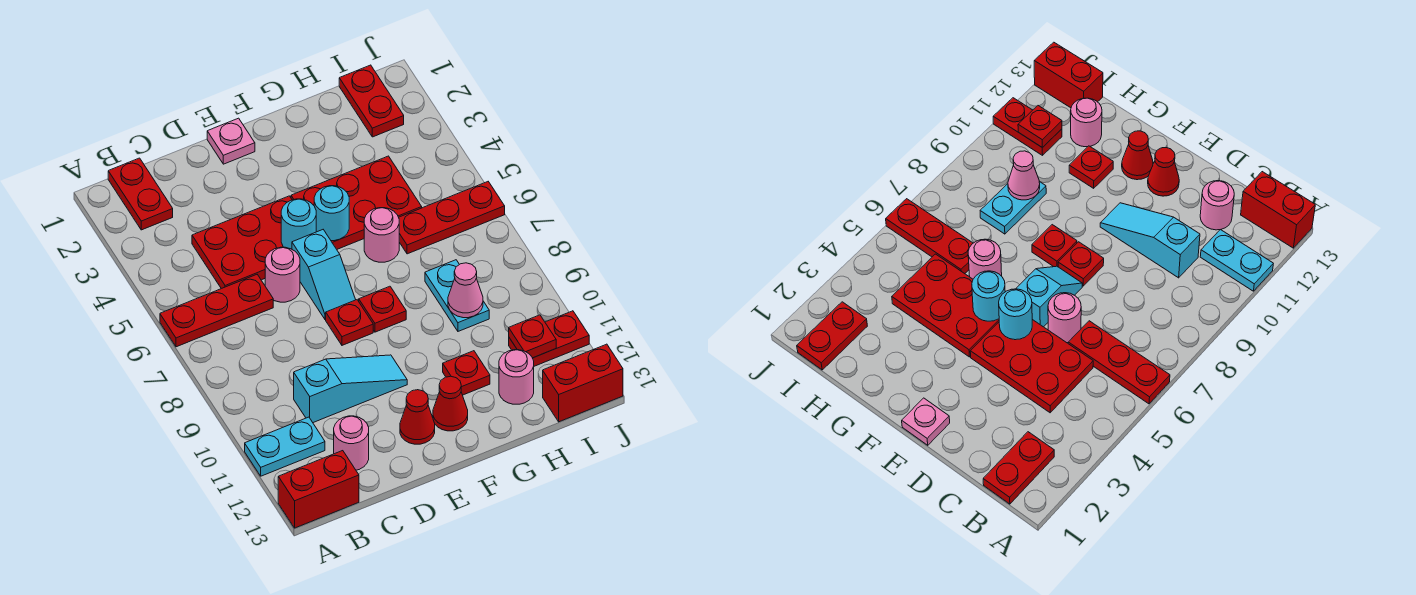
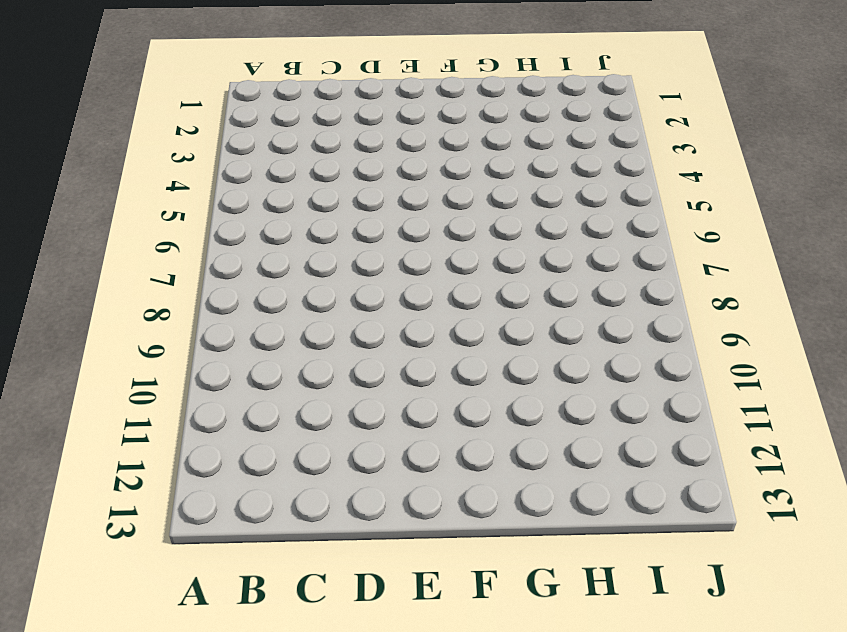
none -> red 1x3 plate [160,275,273,347]
none -> cyan 1x2 plate [245,417,325,476]
none -> red 1x2 brick [278,451,359,528]

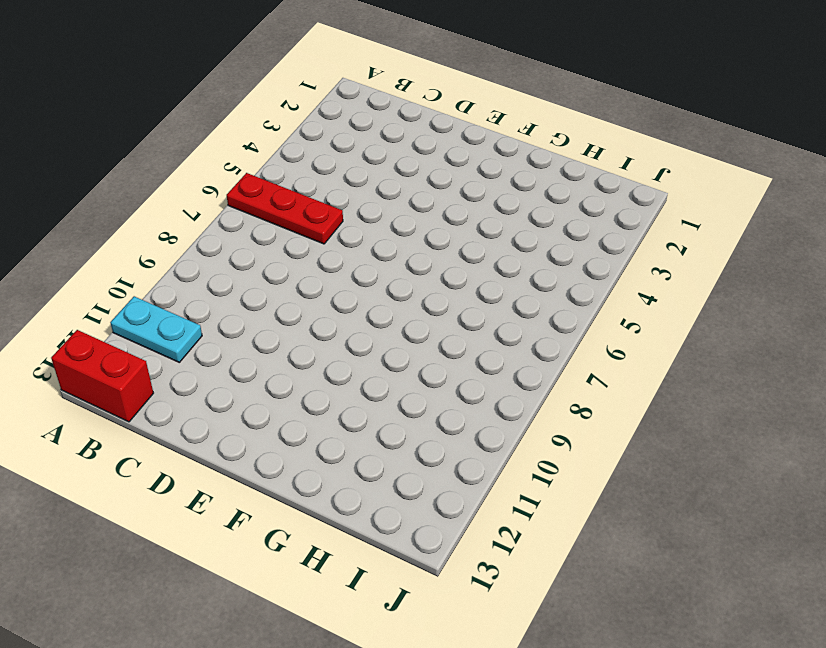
none -> red 1x2 plate [108,158,173,230]
none -> red 2x3 plate [192,196,292,289]
none -> cyan 1x3 slope [294,355,407,423]

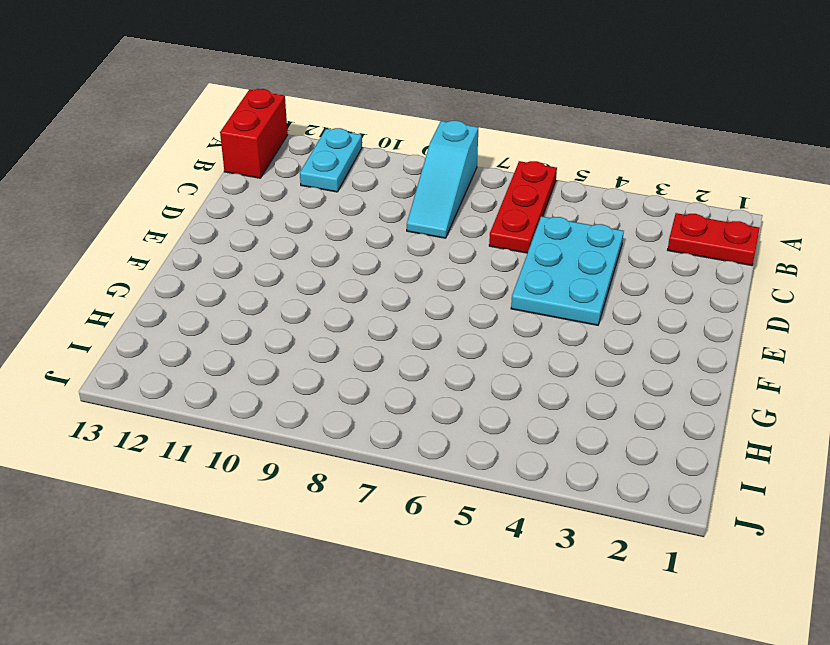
cyan 1x3 slope [407,121,478,238] -> cyan 1x3 slope moved to [294,355,407,423]
cyan 2x3 plate [511,216,624,325] -> red 2x3 plate [192,196,292,289]
none -> pink 1x1 round brick [334,416,369,470]
none -> pink 1x1 round brick [265,247,300,302]
none -> pink 1x1 plate [207,118,255,164]

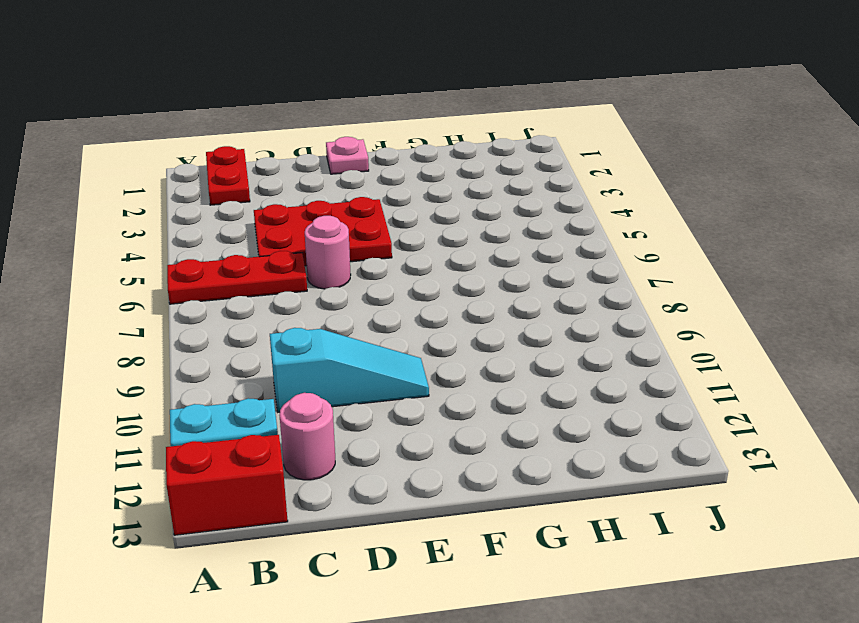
none -> cyan 1x2 slope [292,230,356,320]
none -> red 1x1 plate [326,300,373,345]
none -> red 1x1 cone [400,390,435,444]

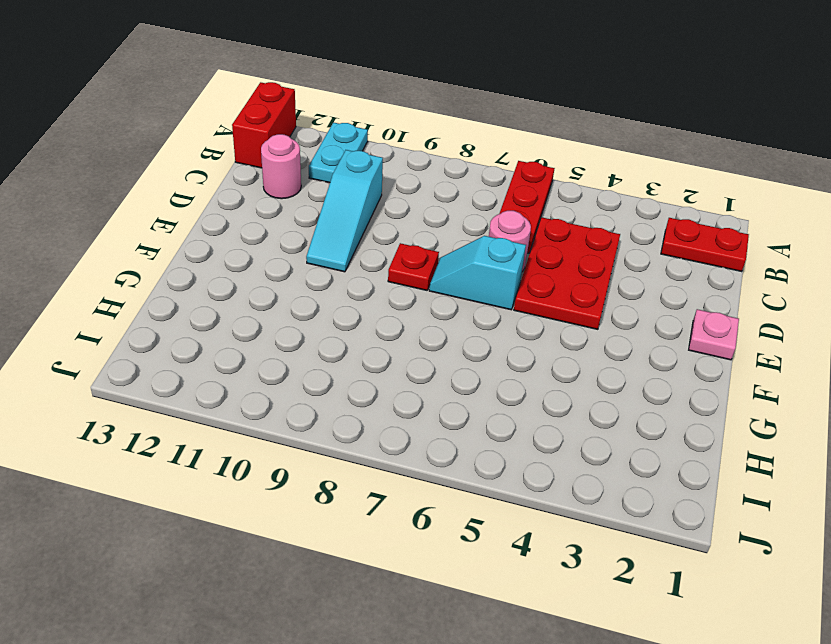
none -> red 1x1 cone [400,390,435,444]
none -> red 2x3 plate [291,156,422,249]
none -> red 1x1 plate [359,286,406,332]

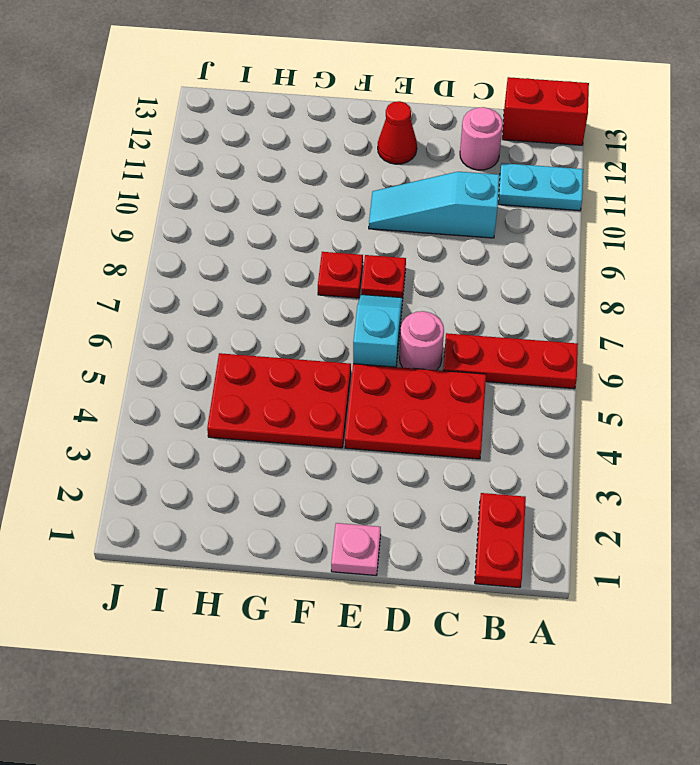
none -> red 1x1 cone [433,376,468,431]
none -> pink 1x1 round brick [364,208,399,262]
none -> red 1x1 plate [443,351,490,395]

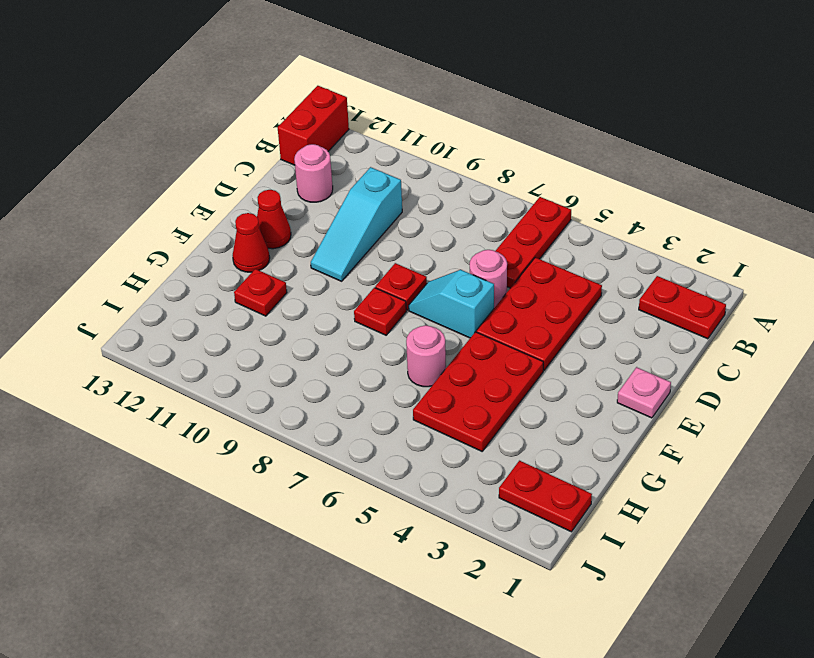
none -> cyan 1x2 plate [245,417,325,476]
none -> red 1x3 plate [399,182,505,254]
none -> cyan 1x2 plate [425,260,489,331]

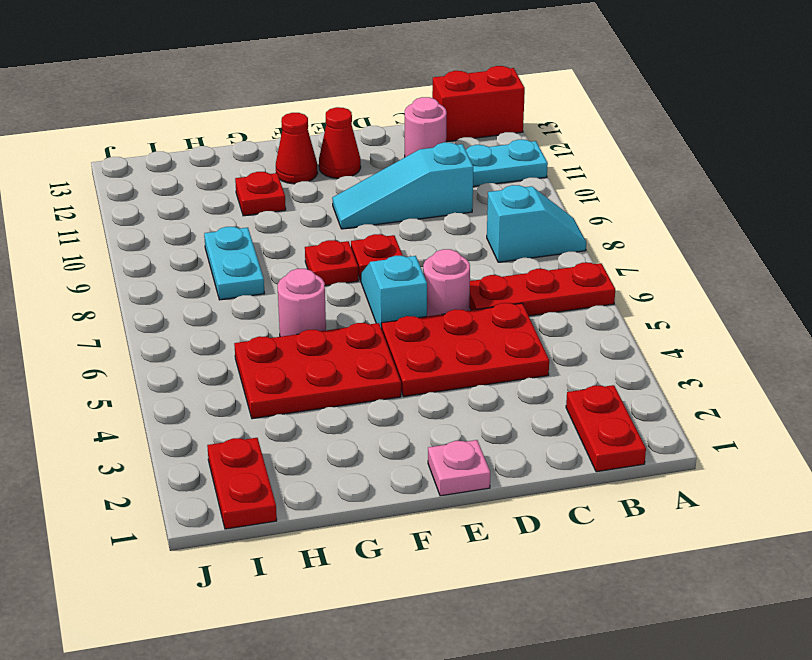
cyan 1x2 slope [487,185,586,262] -> none
none -> red 1x3 plate [399,182,505,254]
none -> pink 1x1 round brick [499,350,534,404]
none -> red 1x2 plate [509,311,589,366]

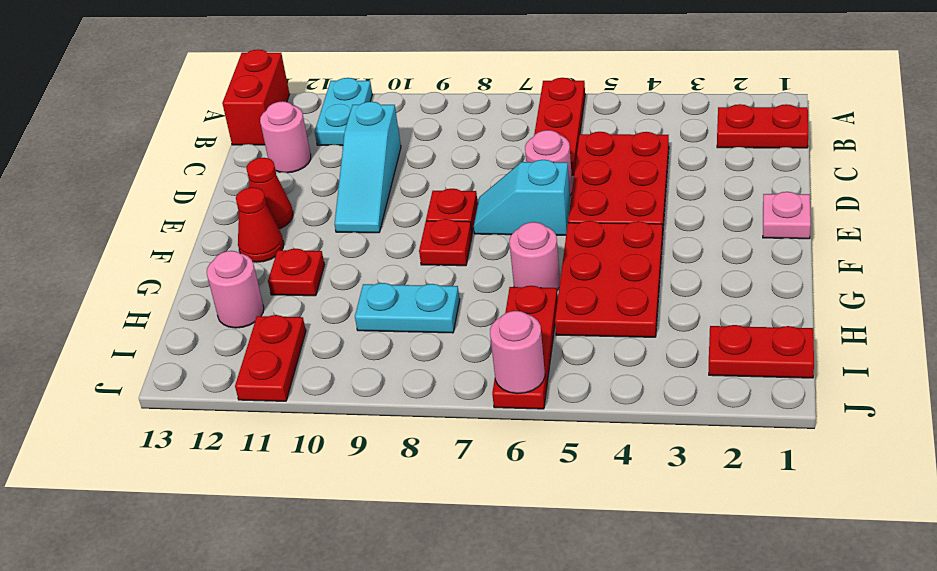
pink 1x1 round brick [490,311,545,394] -> none
none -> red 1x2 brick [543,344,623,422]
none -> cyan 1x1 round brick [281,199,316,249]
none -> cyan 1x1 round brick [314,186,349,241]

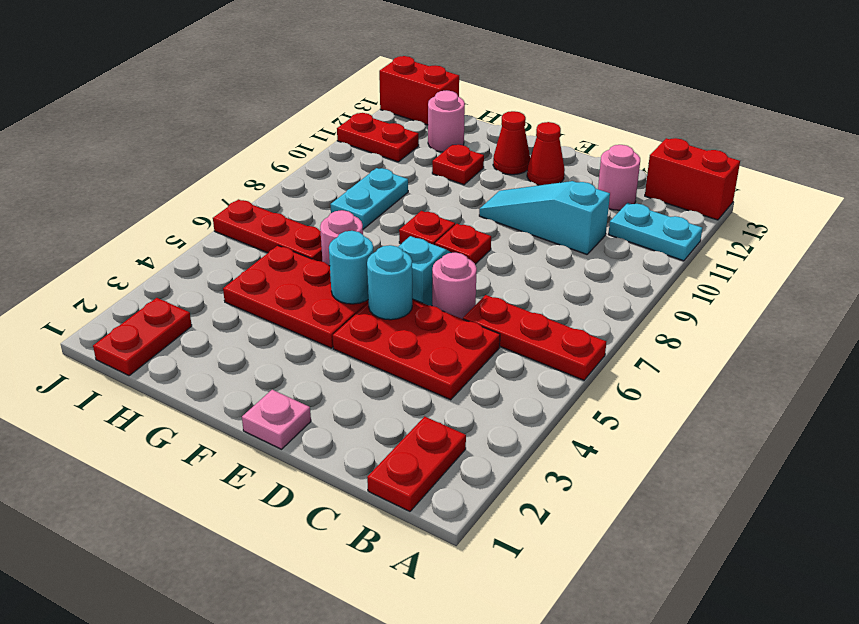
none -> pink 1x1 cone [448,263,483,318]
none -> red 1x1 plate [509,315,556,358]

